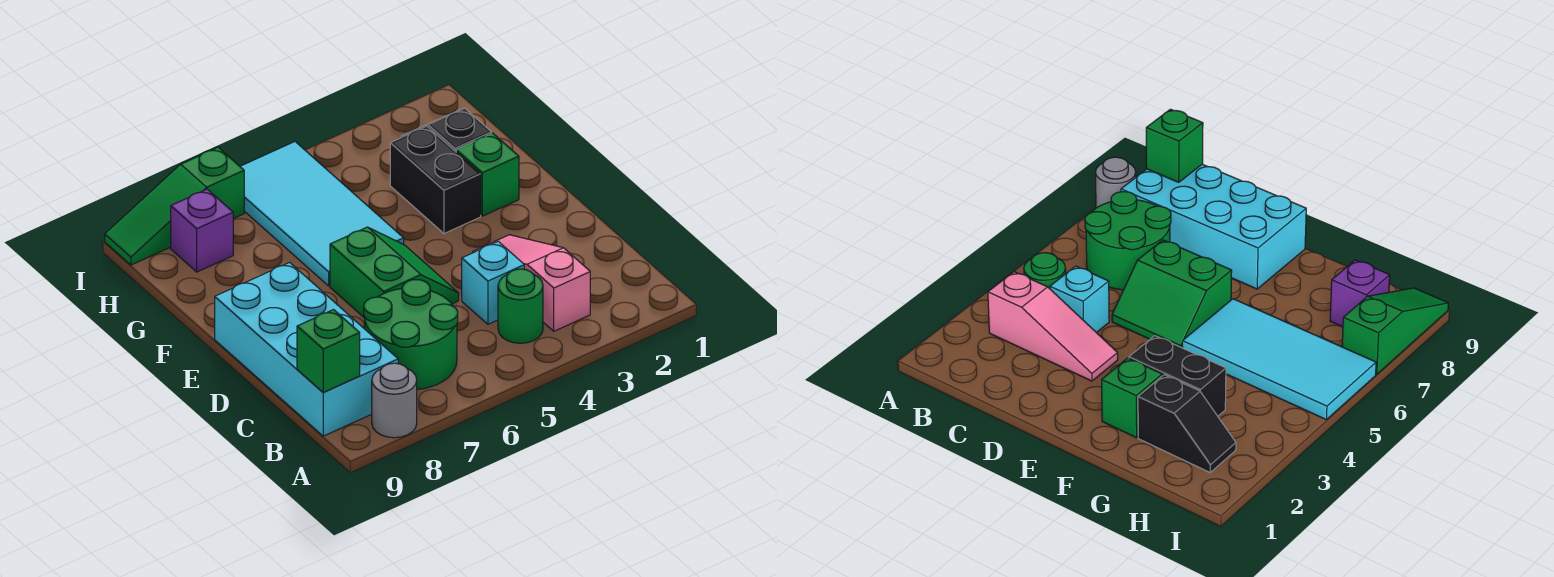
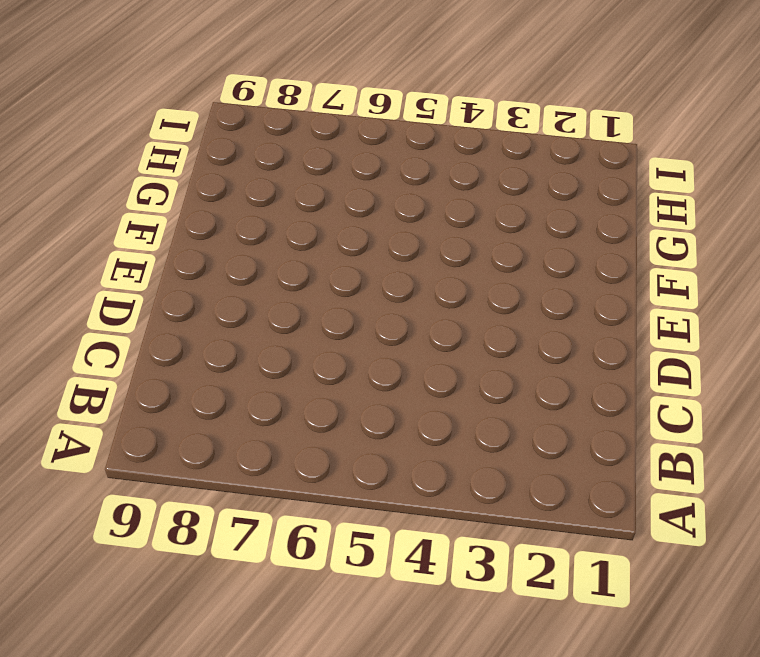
none -> grey 1x1 round brick [372,363,417,438]
none -> pink 1x3 slope [473,235,590,331]
none -> green 1x1 round brick [498,269,543,343]

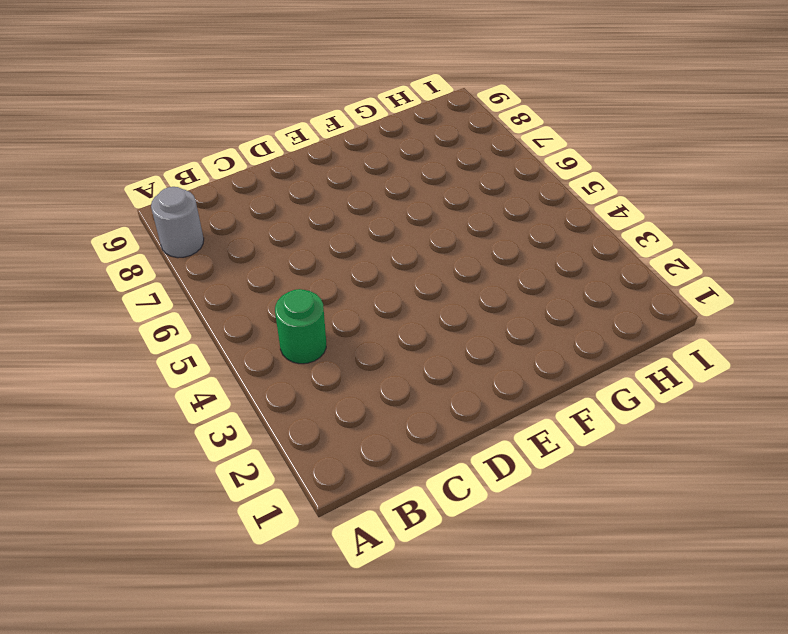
none -> pink 1x3 slope [473,235,590,331]
none -> green 2x2 round brick [364,280,458,390]
none -> cyan 2x4 brick [215,263,398,436]

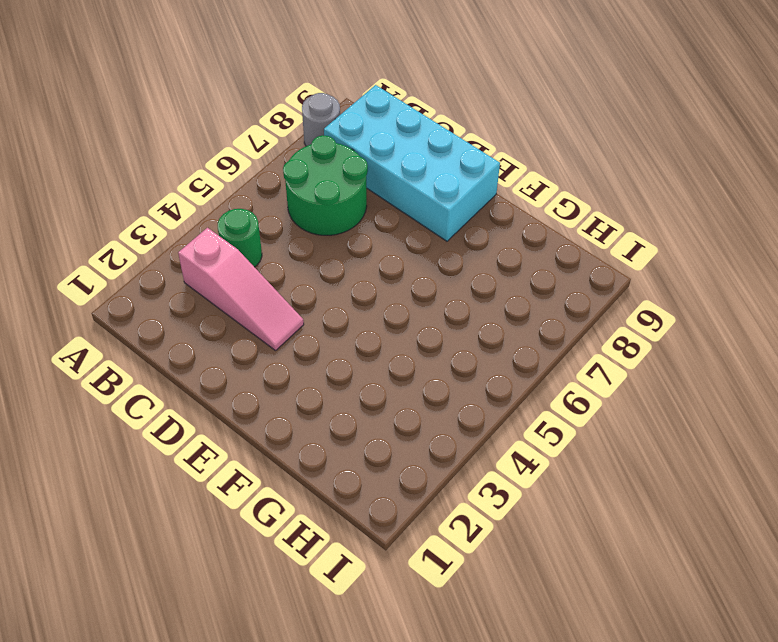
none -> cyan 1x1 brick [462,241,524,324]
none -> green 2x2 slope [330,227,459,318]
none -> green 1x1 brick [456,133,519,216]

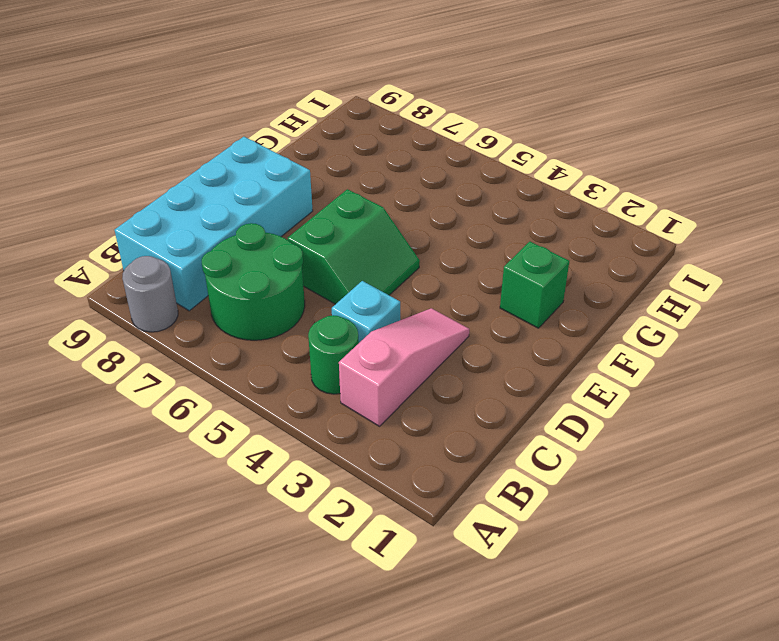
none -> black 1x2 brick [390,126,481,234]
none -> cyan 2x4 tile [240,142,404,286]
none -> black 1x2 slope [401,108,491,152]

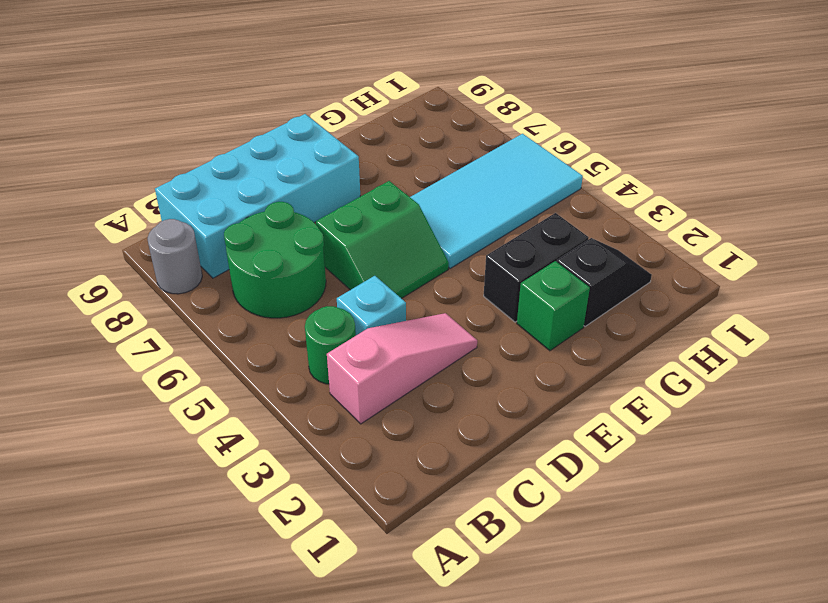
none -> purple 1x1 brick [171,189,233,272]
none -> green 1x3 slope [105,147,244,265]
none -> green 1x1 brick [297,310,360,392]

